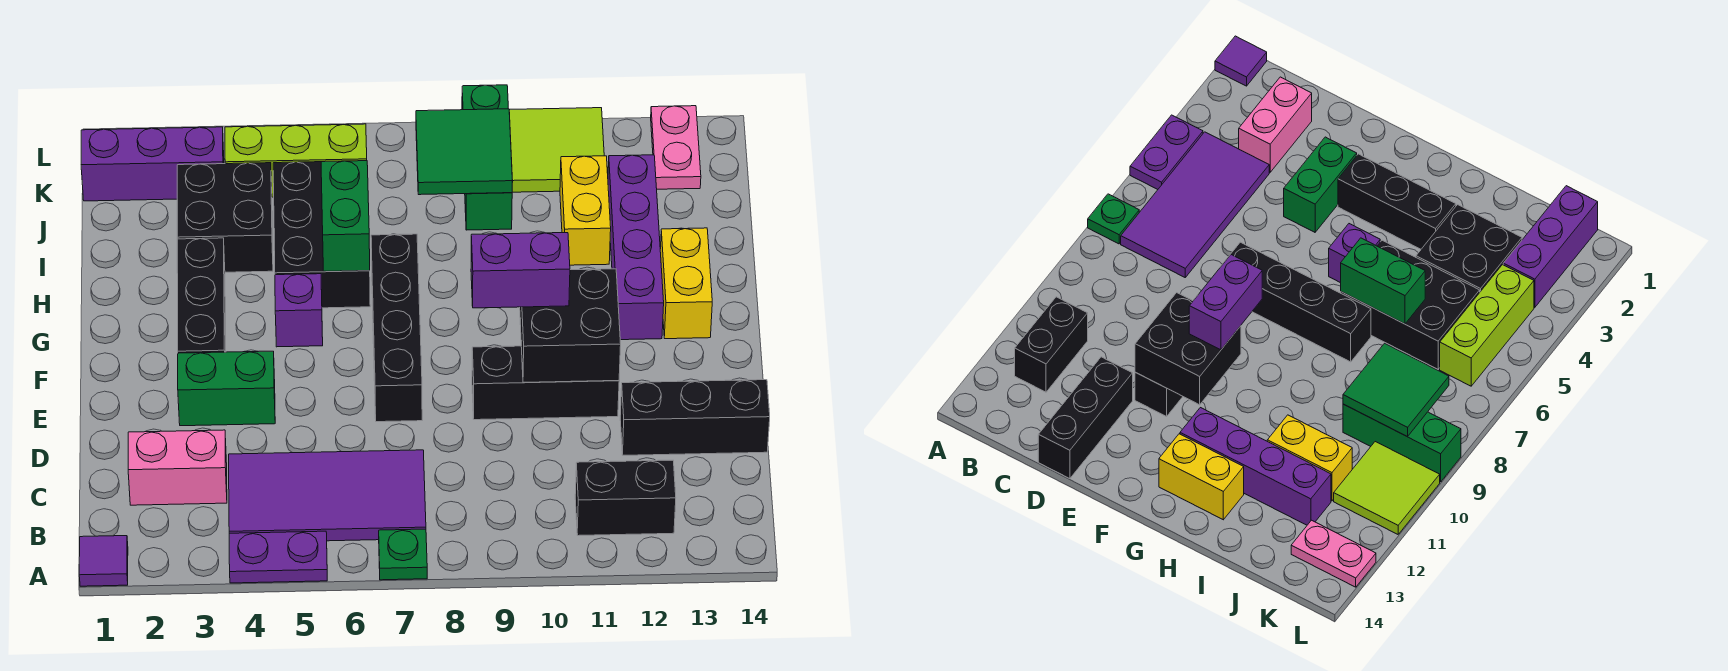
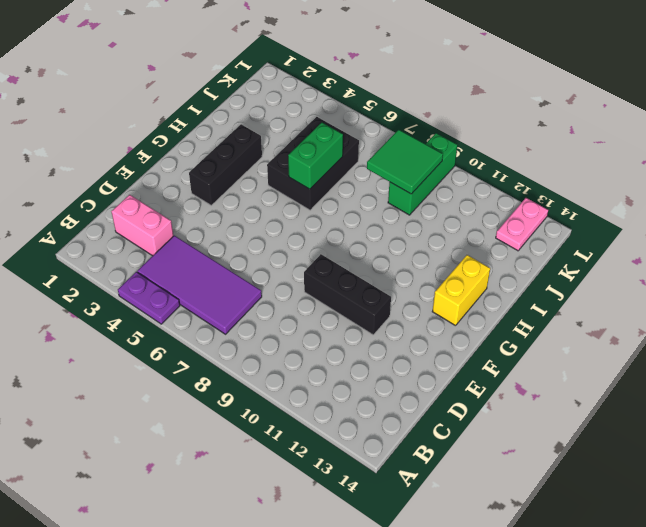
none -> purple 1x1 tile [79,536,128,586]
none -> green 1x1 plate [379,529,427,580]
none -> black 1x2 brick [575,460,676,536]

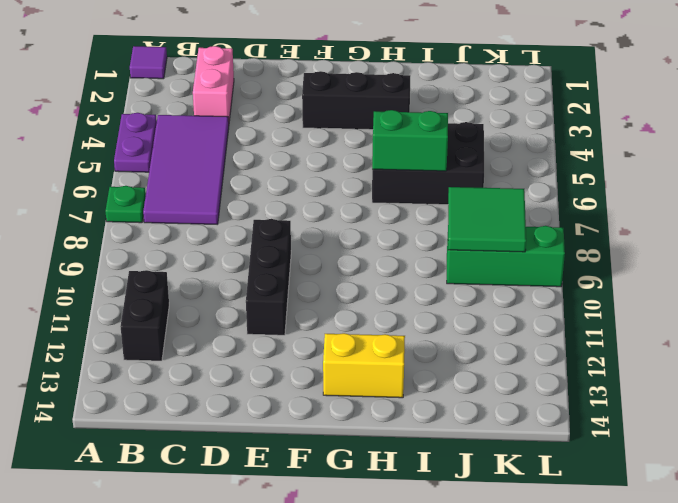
none -> black 1x3 brick [620,380,770,455]
none -> green 1x2 brick [178,351,275,426]
none -> black 1x4 brick [371,234,422,422]

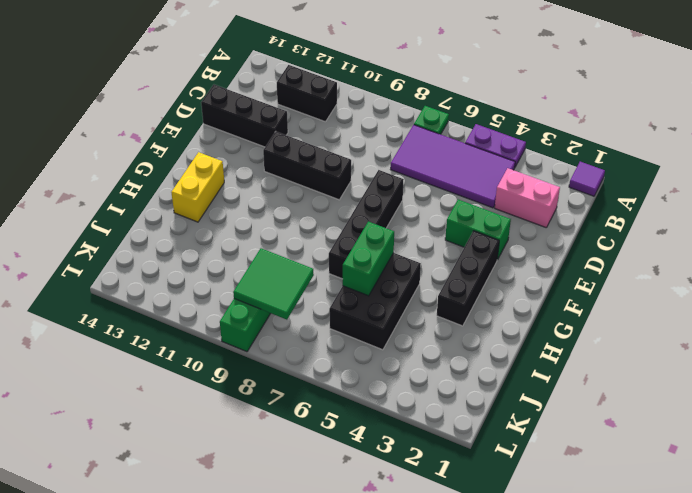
none -> purple 1x1 brick [275,274,323,347]
none -> purple 1x4 brick [608,155,664,340]
none -> black 2x2 brick [177,163,273,272]

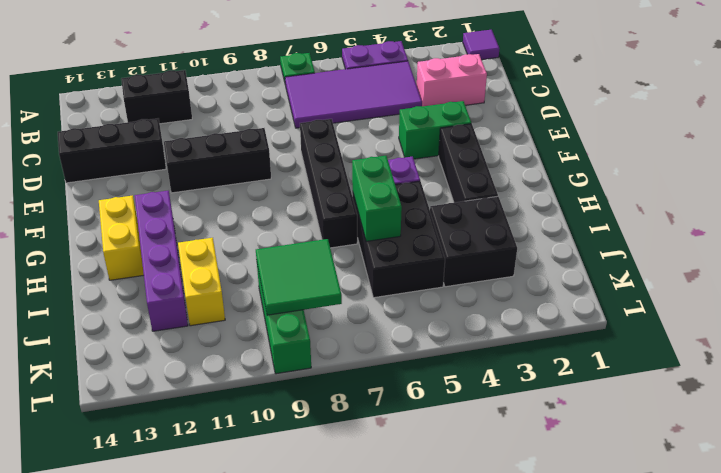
none -> purple 1x3 brick [81,127,224,201]
none -> lime 1x3 brick [225,124,367,197]
none -> lime 2x2 tile [509,108,604,192]

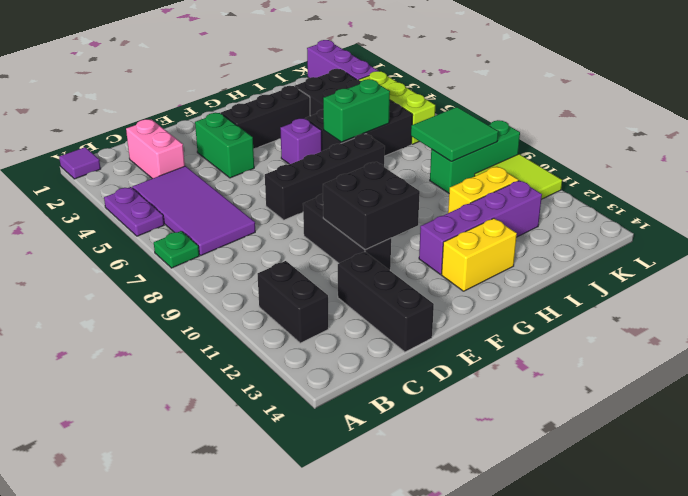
none -> pink 1x2 plate [651,106,701,189]
none -> purple 1x2 brick [471,233,570,308]

